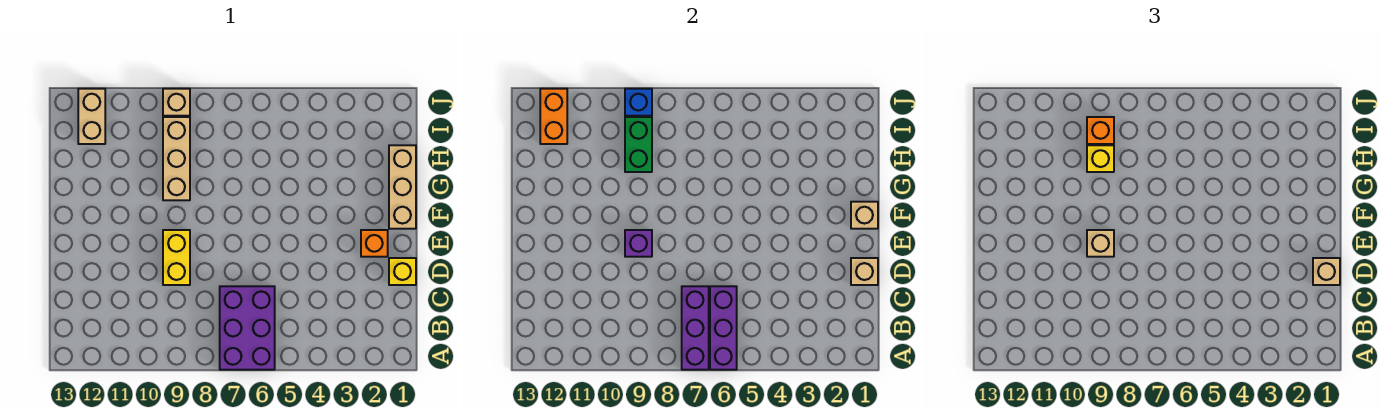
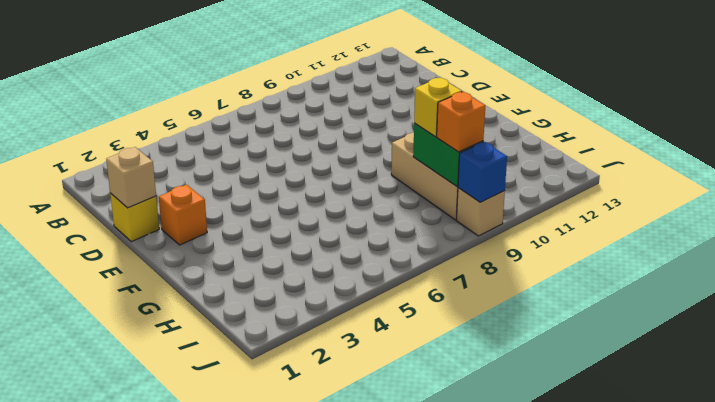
none -> purple 2x3 brick [220,286,275,370]
none -> yellow 1x2 brick [163,230,190,285]
none -> tan 1x3 brick [389,145,416,229]

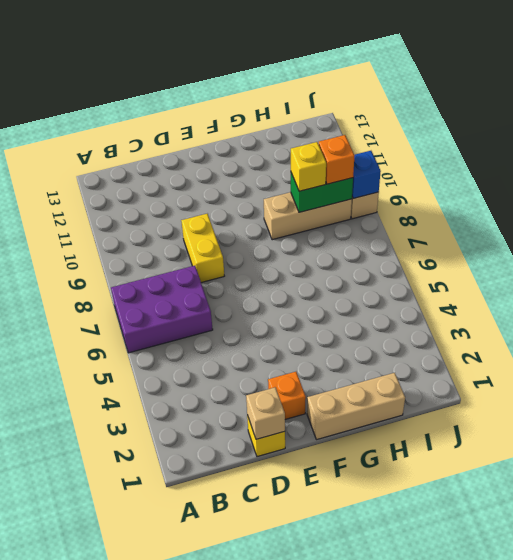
yellow 1x2 brick [181,214,224,283] -> yellow 1x2 brick turned to [163,230,190,285]
none -> tan 1x2 brick [78,89,105,144]
none -> purple 1x3 brick [710,286,737,370]
none -> purple 1x3 brick [682,286,709,370]

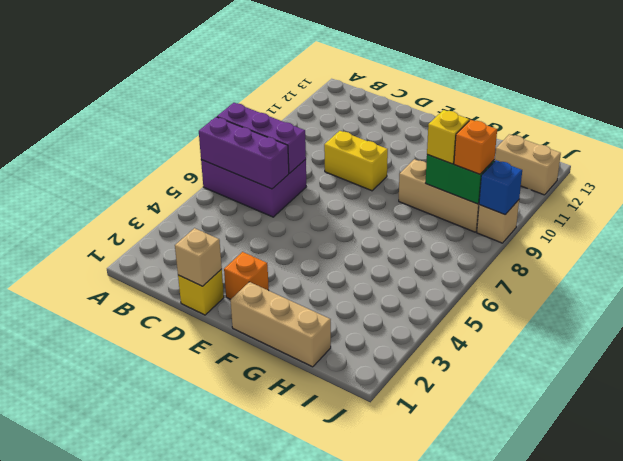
none -> purple 1x1 brick [625,230,652,257]
none -> tan 1x1 brick [851,202,878,229]
none -> orange 1x2 brick [540,89,567,144]

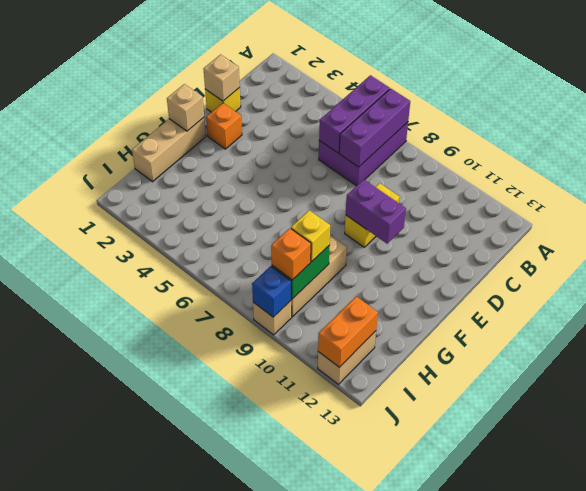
purple 1x2 brick [346,179,406,244] -> purple 1x1 brick [625,230,652,257]
none -> tan 1x1 brick [1313,258,1340,285]
none -> tan 1x1 brick [1087,230,1114,257]

